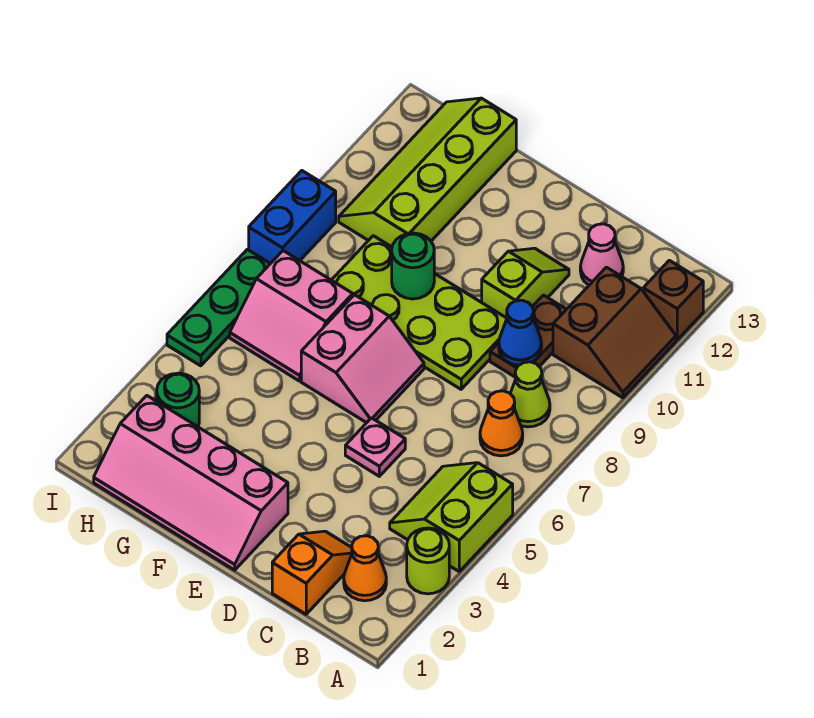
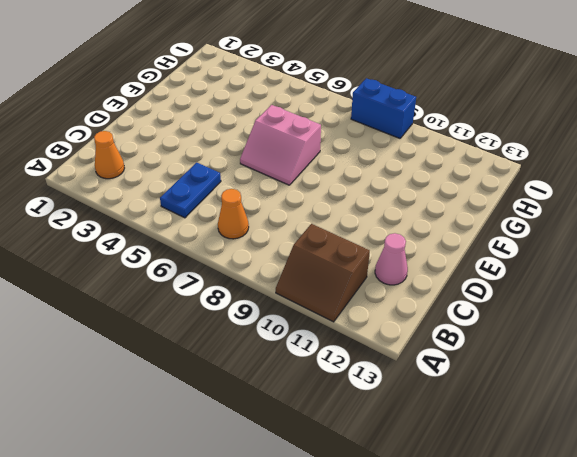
blue 1x2 plate [160,163,221,218] -> lime 2x2 slope [390,463,513,571]
none -> lime 1x1 round brick [407,528,449,594]
none -> brown 1x1 brick [643,260,703,340]
none -> lime 1x1 cone [510,362,550,427]

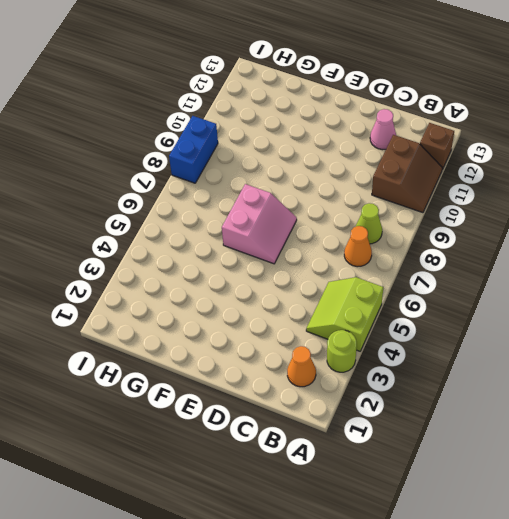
none -> orange 1x2 slope [272,531,352,614]
none -> brown 1x2 plate [490,295,566,377]
none -> pink 1x1 plate [345,418,405,476]

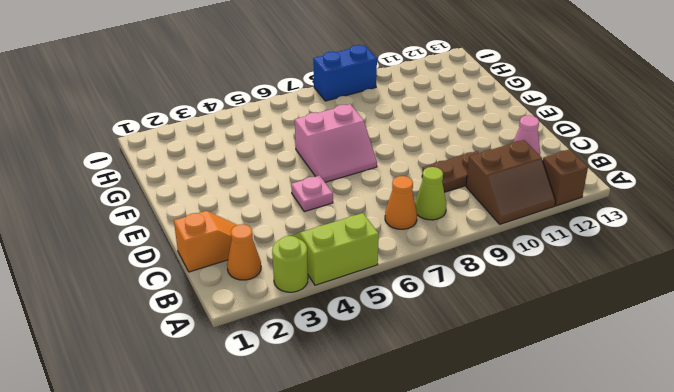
none -> lime 2x4 plate [332,236,507,389]
none -> lime 1x2 slope [482,248,569,318]
none -> pink 2x4 slope [94,396,288,570]

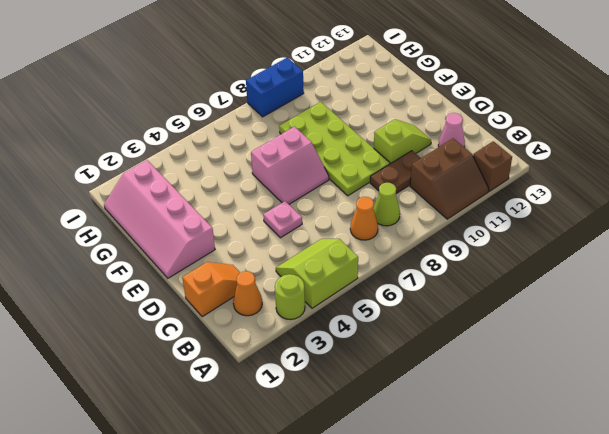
none -> pink 2x2 slope [230,251,353,381]
none -> lime 2x4 slope [339,98,516,247]
none -> green 1x1 round brick [157,373,199,427]

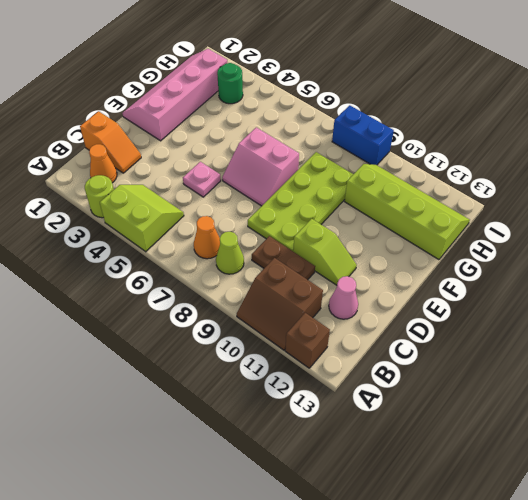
none -> pink 2x2 slope [230,251,353,381]
none -> green 1x3 plate [167,249,270,366]
none -> blue 1x1 cone [499,300,542,365]

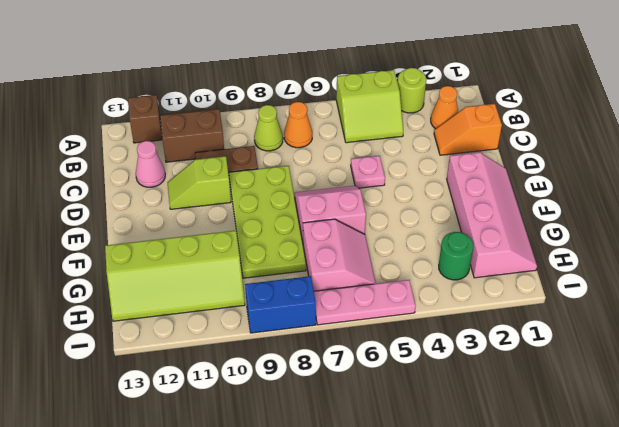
pink 1x3 plate [314,280,416,325] -> green 1x3 plate [167,249,270,366]
none -> blue 1x1 cone [499,300,542,365]
none -> green 1x1 round brick [392,233,434,299]

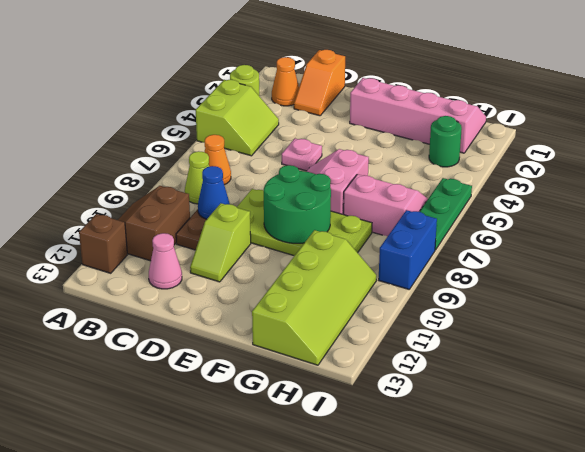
green 2x2 round brick [264,165,331,243] -> green 1x1 round brick [392,233,434,299]

